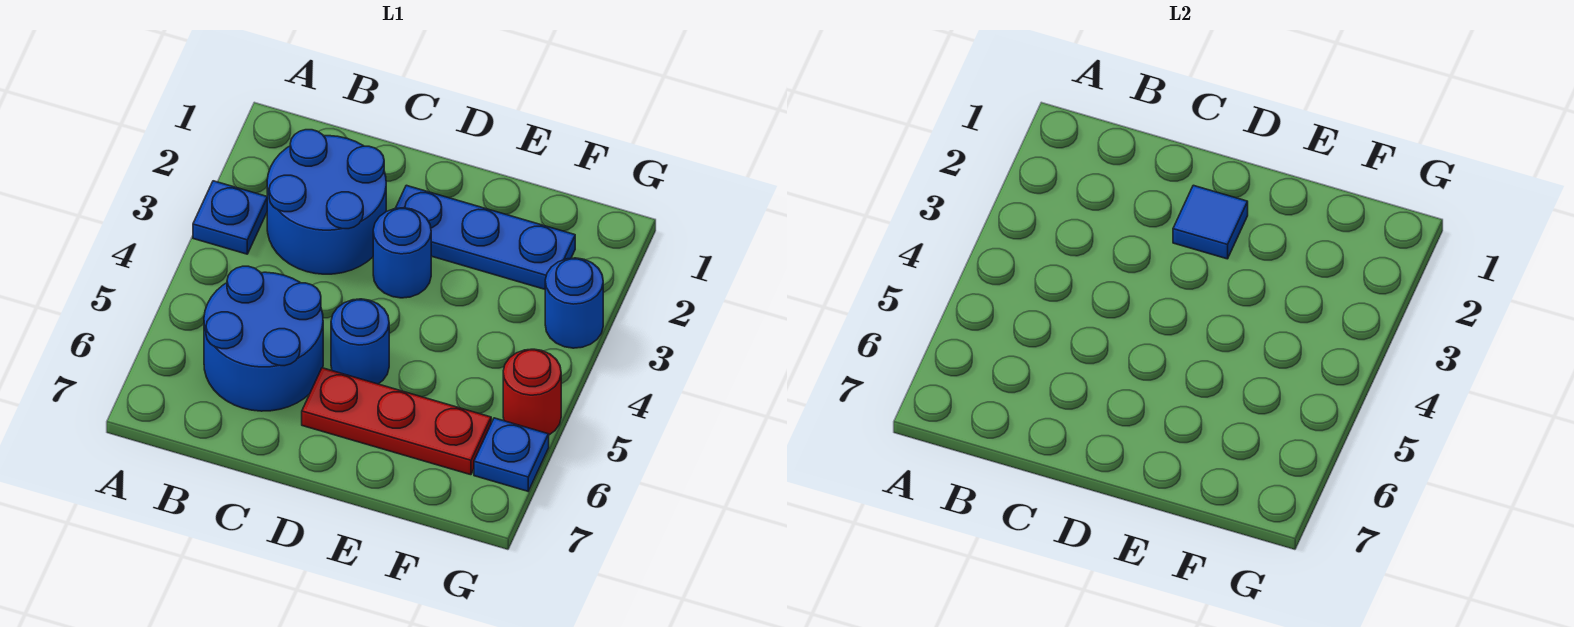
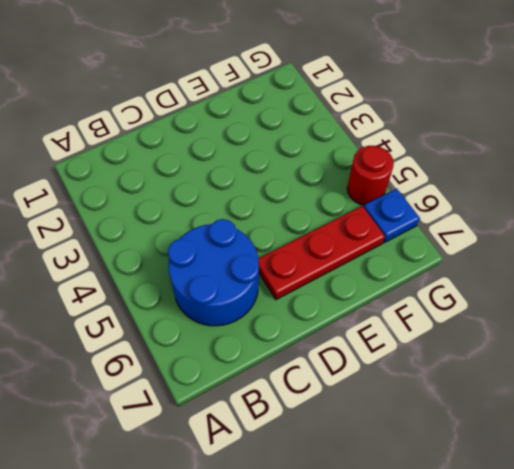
none -> blue 1x1 plate [193,181,267,254]
none -> blue 2x2 round brick [267,130,386,274]

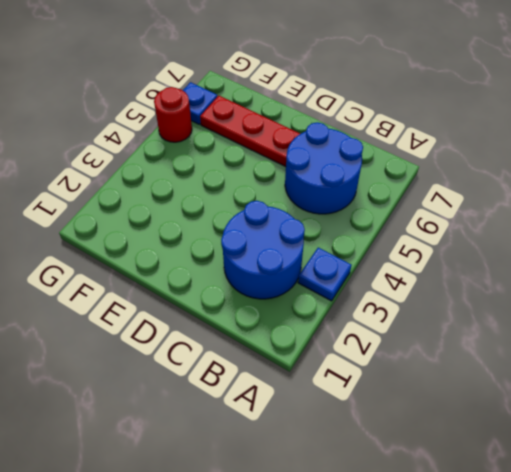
none -> blue 1x3 plate [395,185,575,289]
none -> blue 1x1 round brick [373,208,431,298]

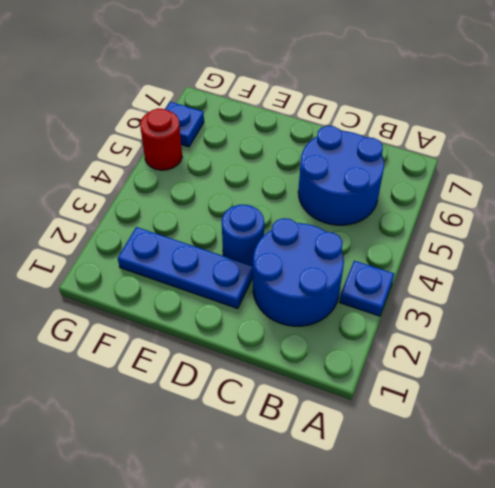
none -> blue 1x1 round brick [331,299,389,384]
none -> red 1x3 plate [302,368,491,475]

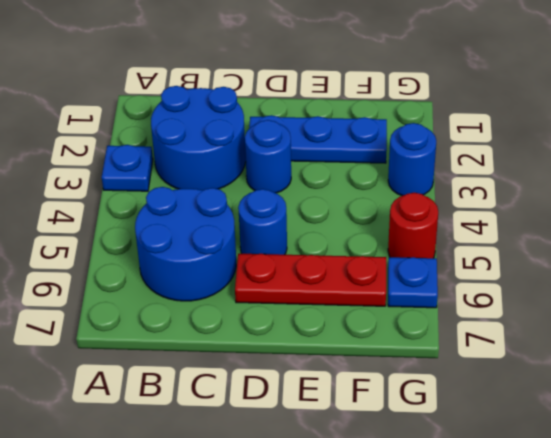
none -> blue 1x1 tile [1173,185,1248,259]

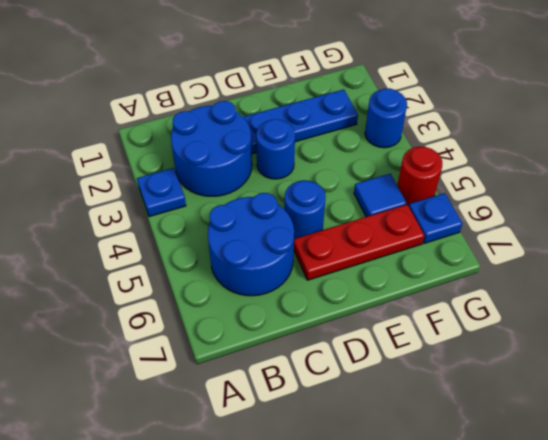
blue 1x1 tile [354,174,407,217] -> blue 1x1 tile moved to [1173,185,1248,259]

